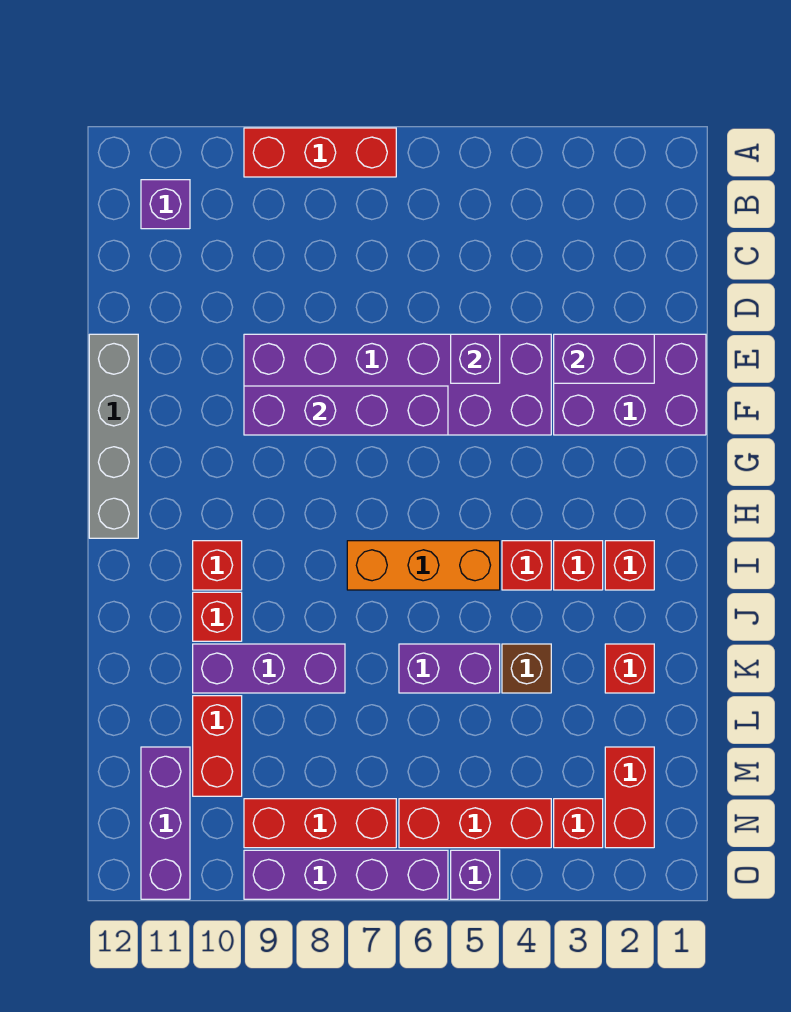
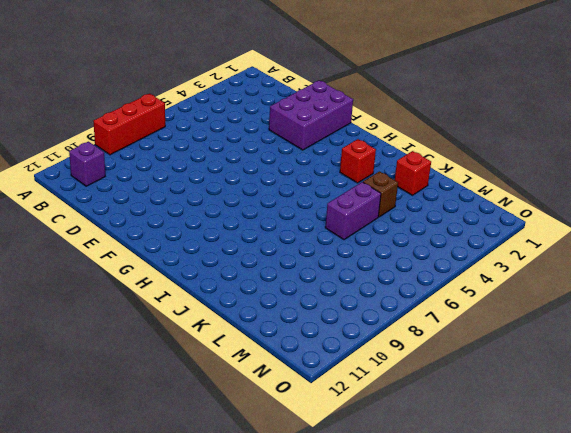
none -> purple 2x6 brick [244,334,551,435]
none -> grey 1x4 brick [89,334,138,538]
none -> red 1x1 brick [605,541,654,590]

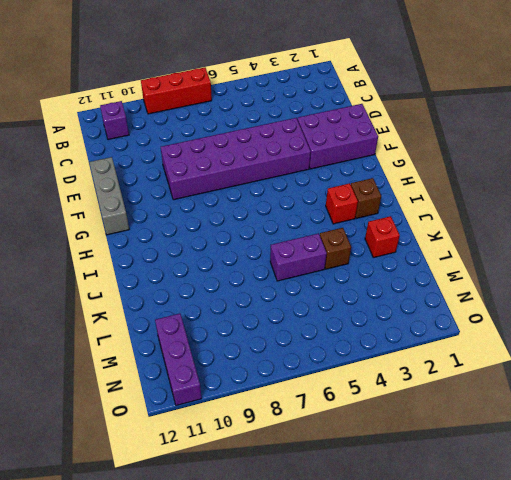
grey 1x3 brick [89,157,129,235] -> grey 1x4 brick [89,334,138,538]
brown 1x1 brick [351,178,381,218] -> red 1x1 brick [605,541,654,590]
none -> red 1x1 brick [502,541,551,590]
none -> orange 1x3 brick [347,541,500,590]
none -> red 1x1 brick [193,541,242,590]

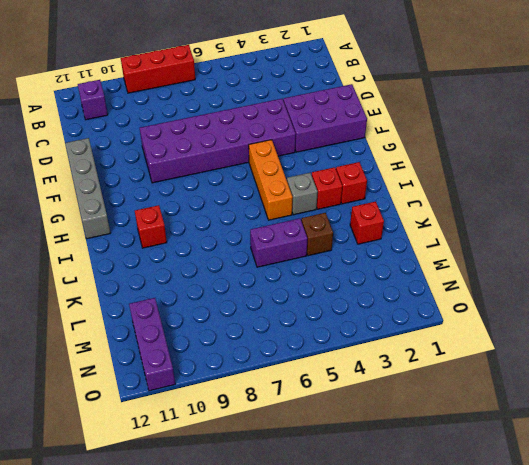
orange 1x3 brick [249,140,293,220] -> orange 1x3 brick turned to [347,541,500,590]
grey 1x1 brick [287,173,318,215] -> red 1x1 brick [502,541,551,590]
none -> red 1x1 brick [193,592,242,641]
none -> purple 1x3 brick [193,644,345,693]
none -> red 1x2 brick [193,696,242,796]

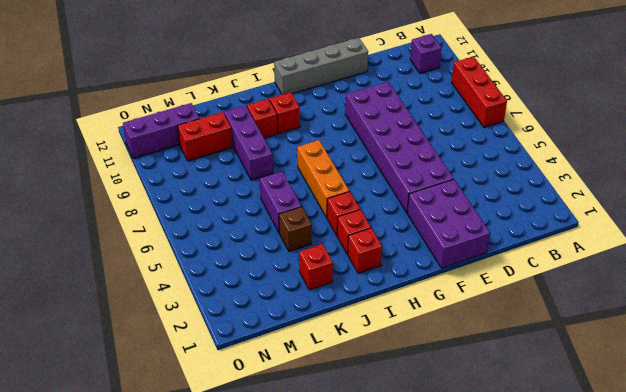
none -> red 1x2 brick [605,747,654,848]
none -> red 1x1 brick [554,799,603,848]
none -> red 1x3 brick [399,799,551,848]

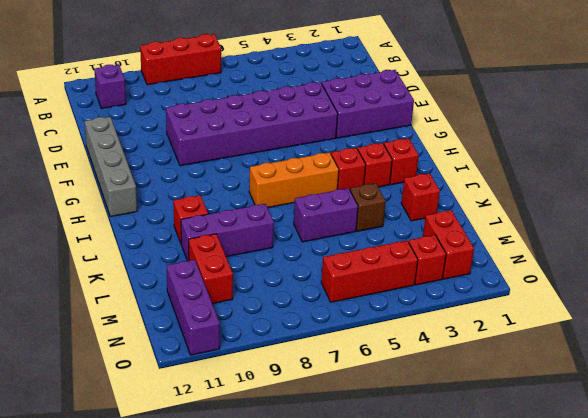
none -> red 1x1 brick [193,541,242,590]
none -> red 1x3 brick [244,799,396,848]
none -> purple 1x1 brick [451,850,500,899]

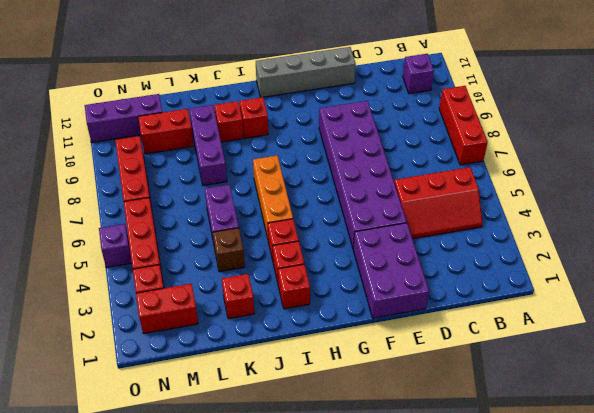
red 2x3 slope [394,167,483,239] -> none
none -> purple 1x4 brick [244,850,448,899]
none -> purple 1x2 brick [554,334,654,383]
none -> purple 1x1 brick [451,334,500,383]

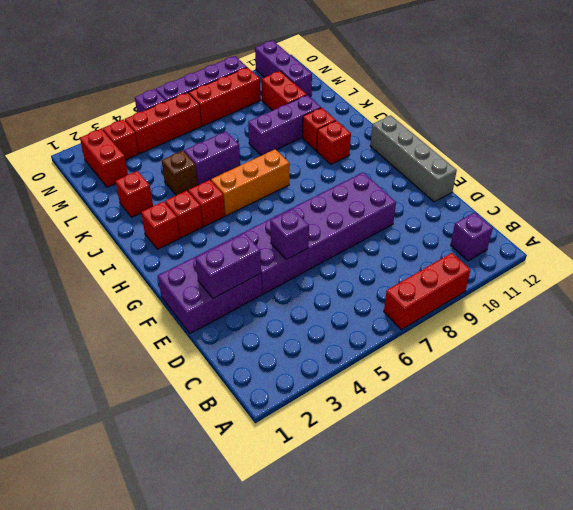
none -> purple 1x4 brick [244,386,448,435]

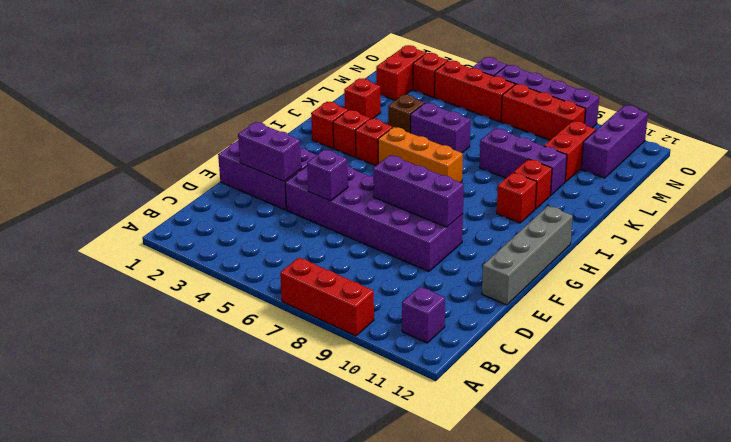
purple 1x3 brick [373,155,464,227] -> purple 1x4 brick [244,386,448,435]

